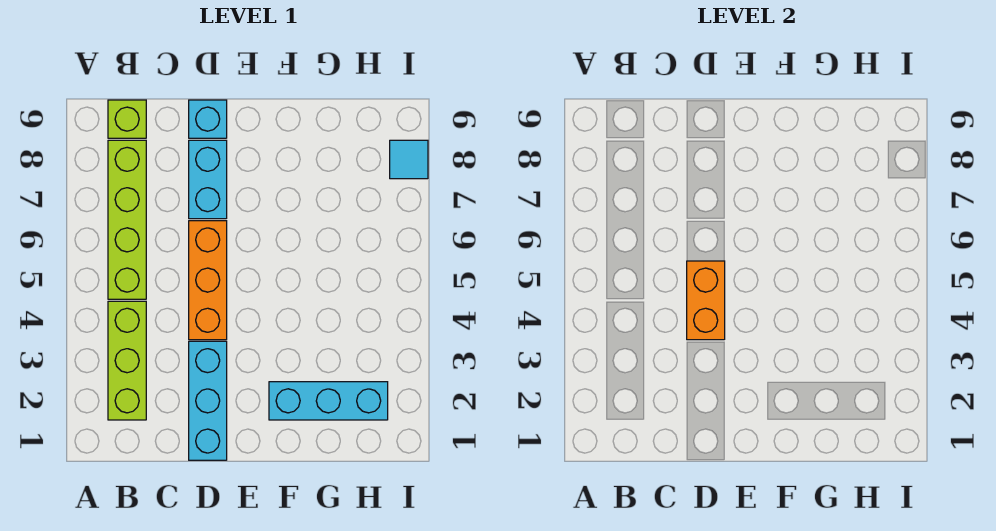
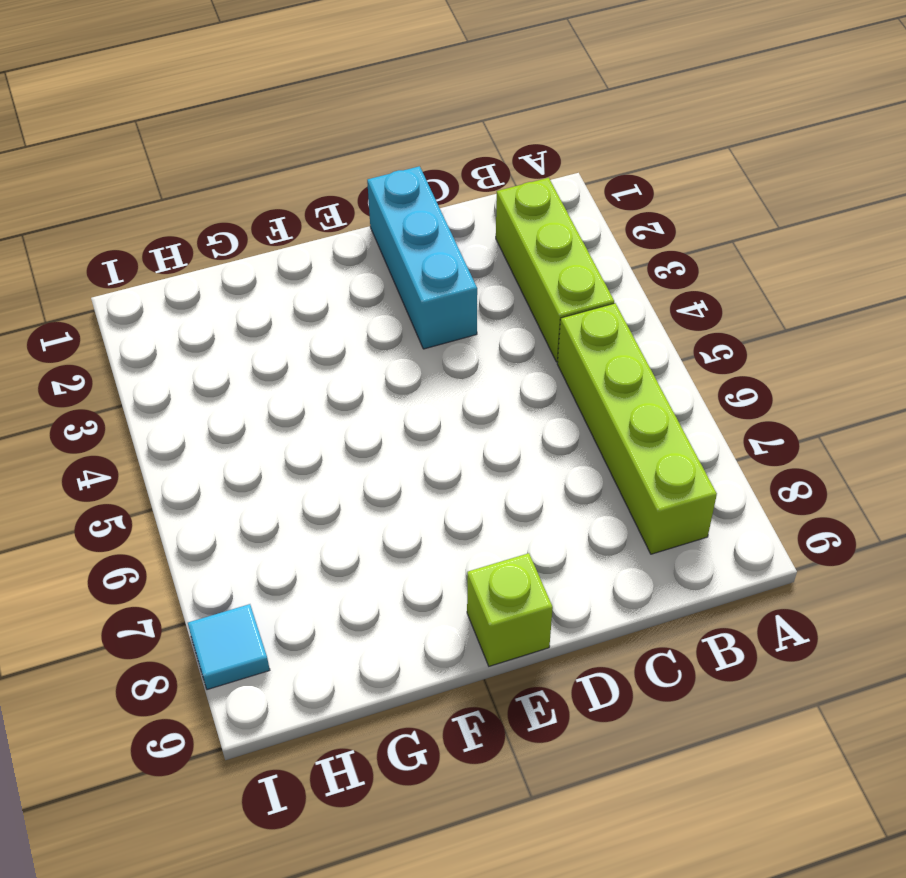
lime 1x1 brick [467,553,553,666] -> lime 1x1 brick moved to [108,100,146,138]
none -> orange 1x3 brick [189,221,227,340]
none -> cyan 1x2 brick [189,140,227,219]

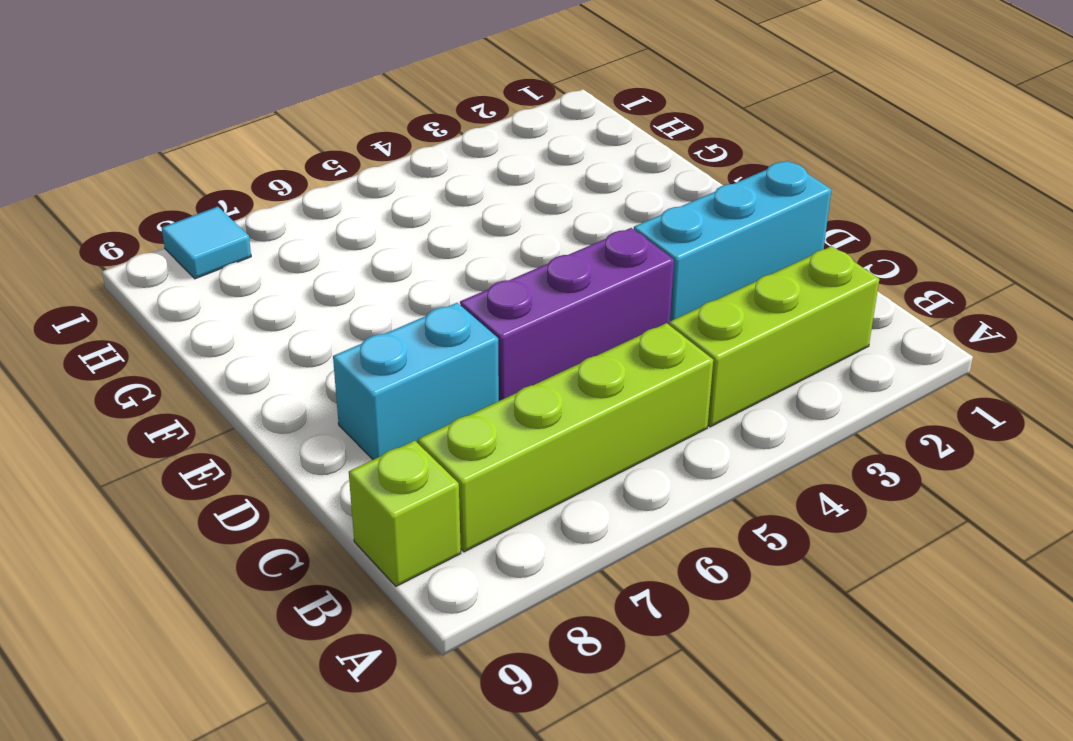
purple 1x3 brick [460,228,674,401] -> orange 1x3 brick [189,221,227,340]
none -> cyan 1x1 brick [189,100,227,138]
none -> cyan 1x3 brick [269,382,388,420]

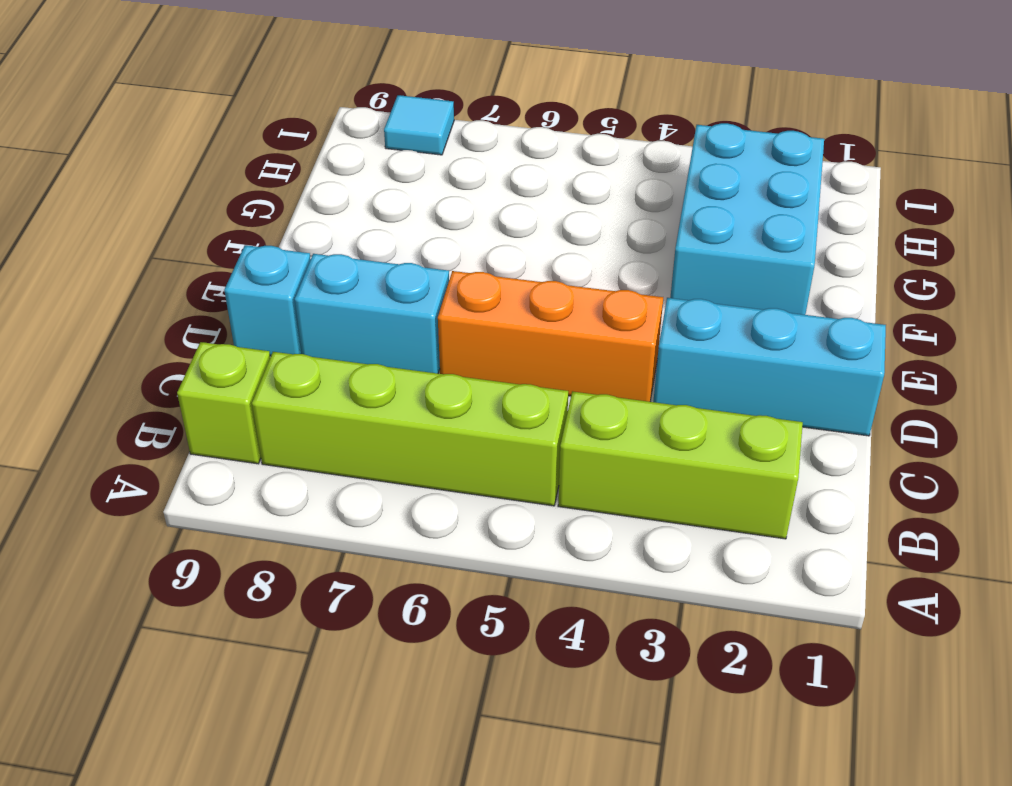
cyan 2x3 brick [670,123,824,315] -> cyan 1x3 brick [269,382,388,420]
none -> orange 1x2 brick [687,261,725,340]

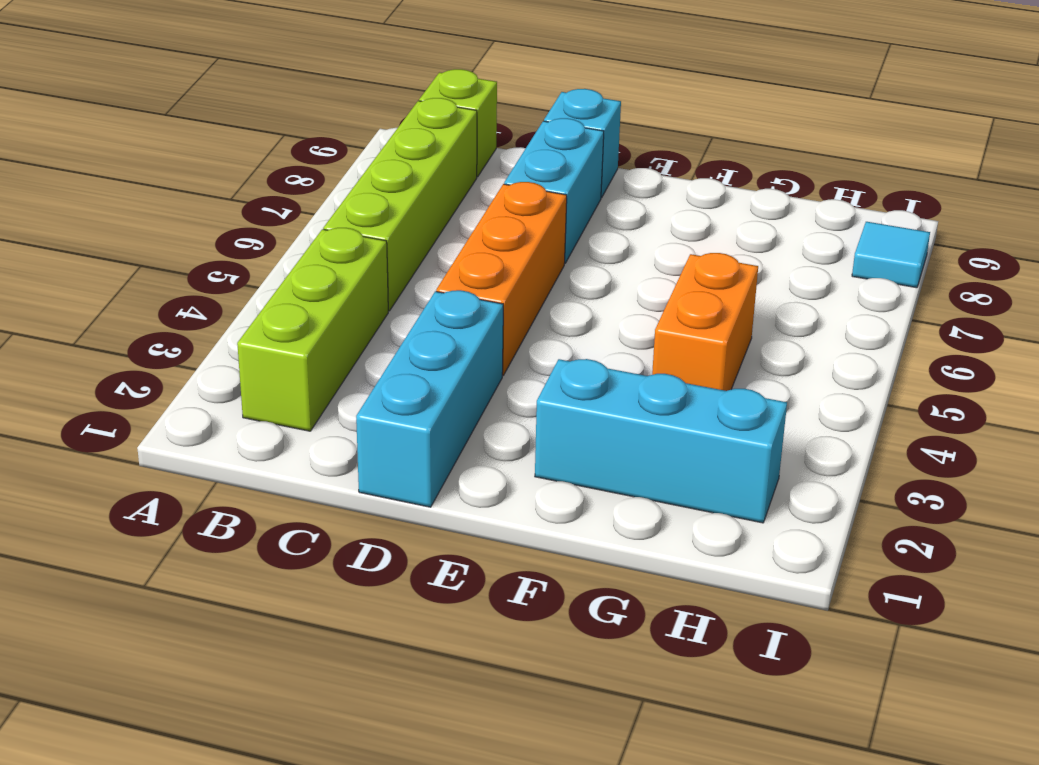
orange 1x2 brick [652,253,758,391] -> orange 1x2 brick moved to [687,261,725,340]

